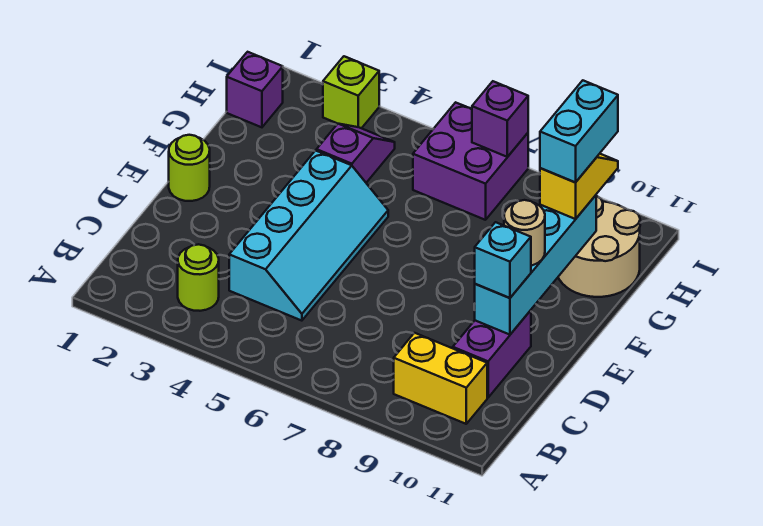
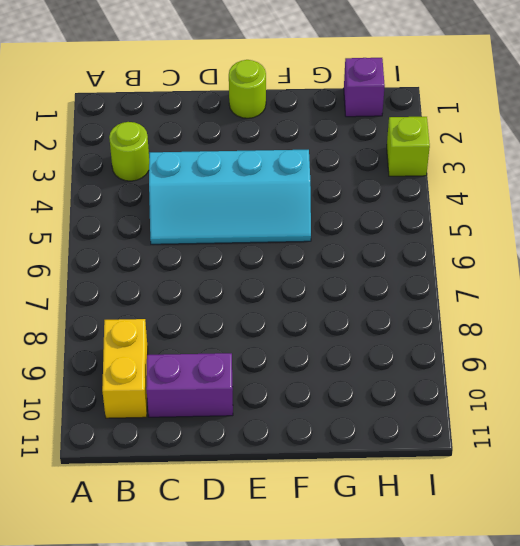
none -> purple 1x2 slope [317,124,395,183]
none -> tan 2x2 round brick [558,196,640,297]
none -> purple 2x2 brick [413,102,528,220]

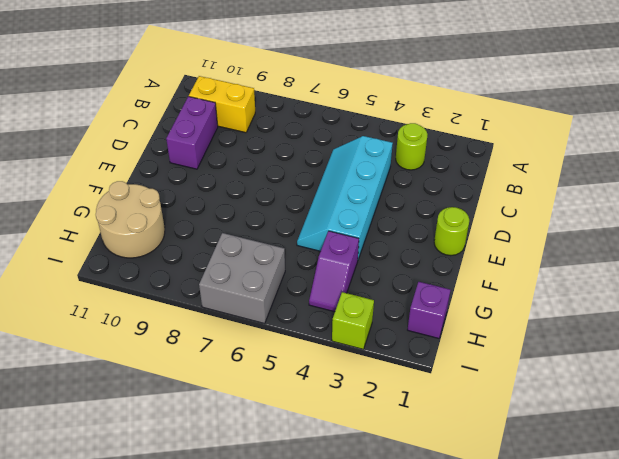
grey 2x2 brick [199,233,285,323] -> purple 2x2 brick [413,102,528,220]
none -> cyan 1x4 brick [474,195,596,335]
none -> purple 1x1 brick [472,81,528,157]
none -> cyan 1x1 brick [475,222,531,298]

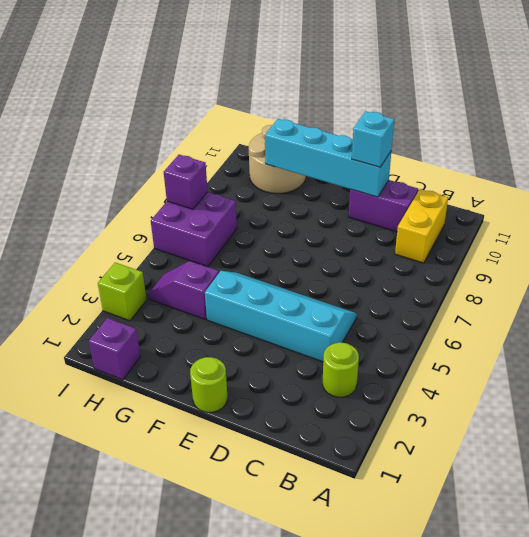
none -> tan 1x1 round brick [504,200,545,266]
none -> yellow 1x2 slope [540,154,618,219]
none -> cyan 1x2 brick [540,80,618,183]

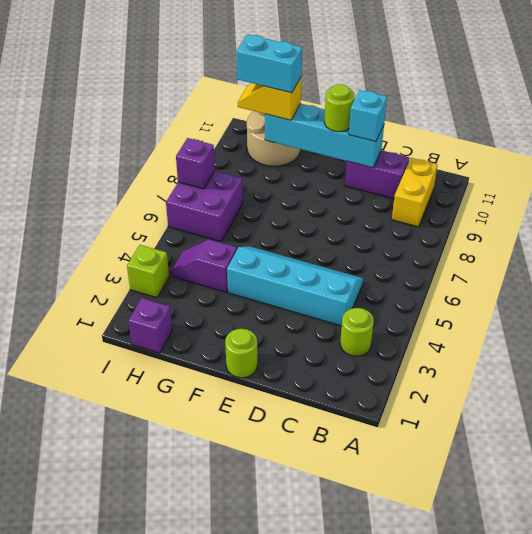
lime 1x1 round brick [324,84,354,132] -> tan 1x1 round brick [504,200,545,266]

